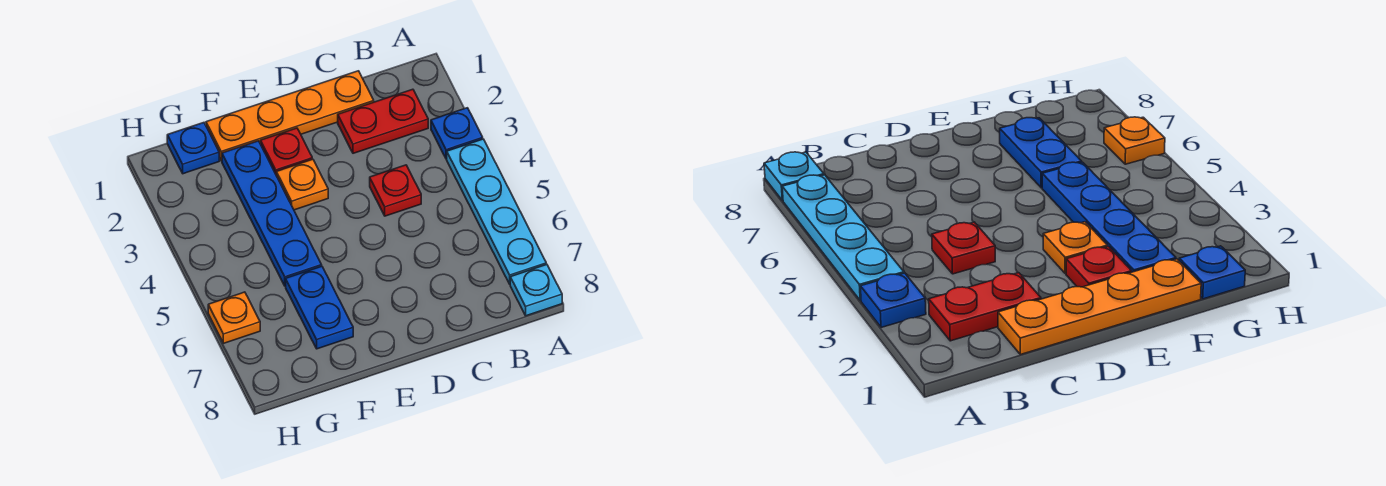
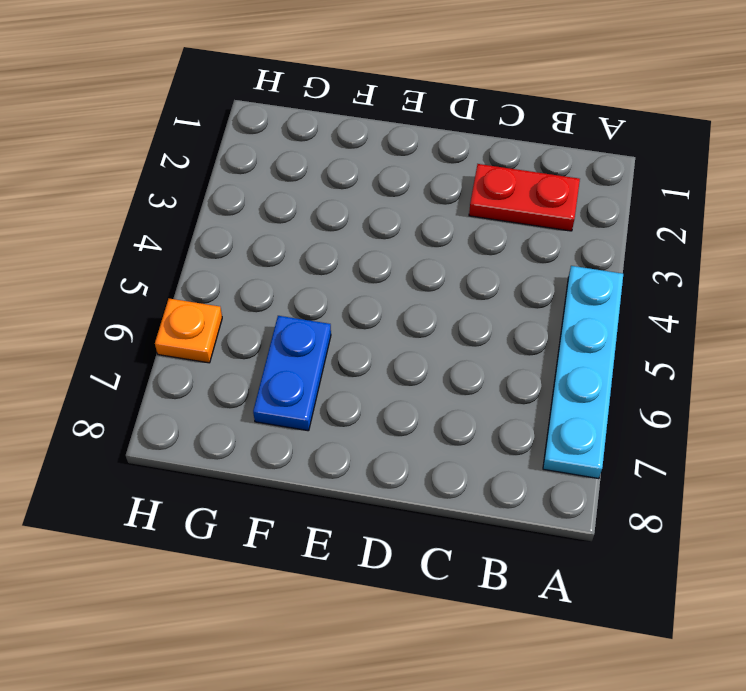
none -> blue 1x1 plate [431,108,483,159]
none -> cyan 1x1 plate [510,264,562,316]
none -> orange 1x4 plate [206,71,374,161]

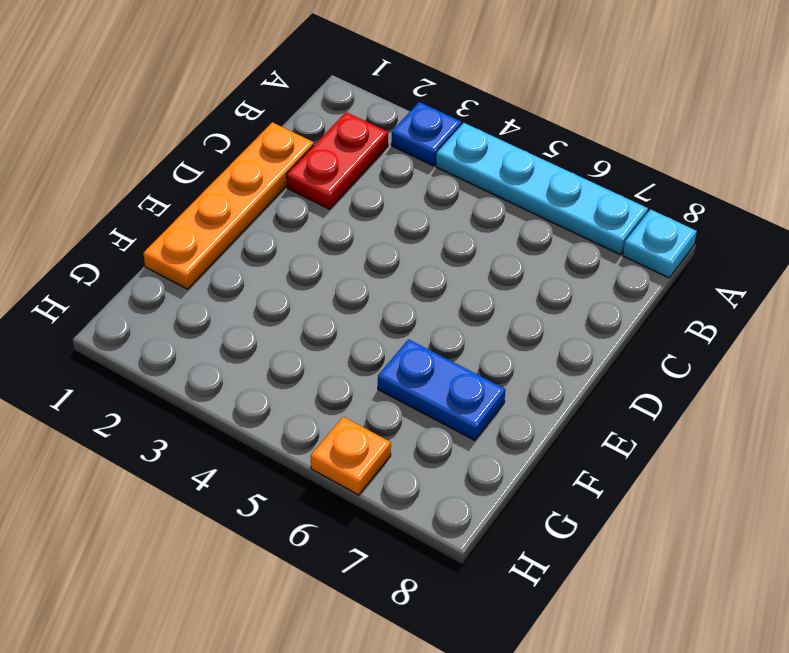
none -> red 1x1 plate [370,165,421,216]
none -> red 1x1 plate [261,128,312,174]
none -> orange 1x1 plate [276,159,328,210]

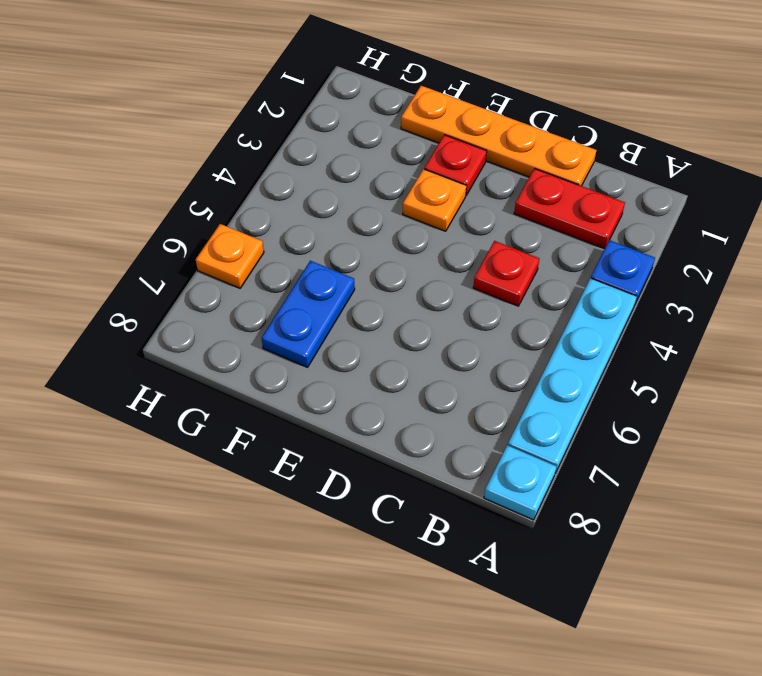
none -> blue 1x4 plate [222,141,322,286]
none -> blue 1x1 plate [167,123,219,174]

